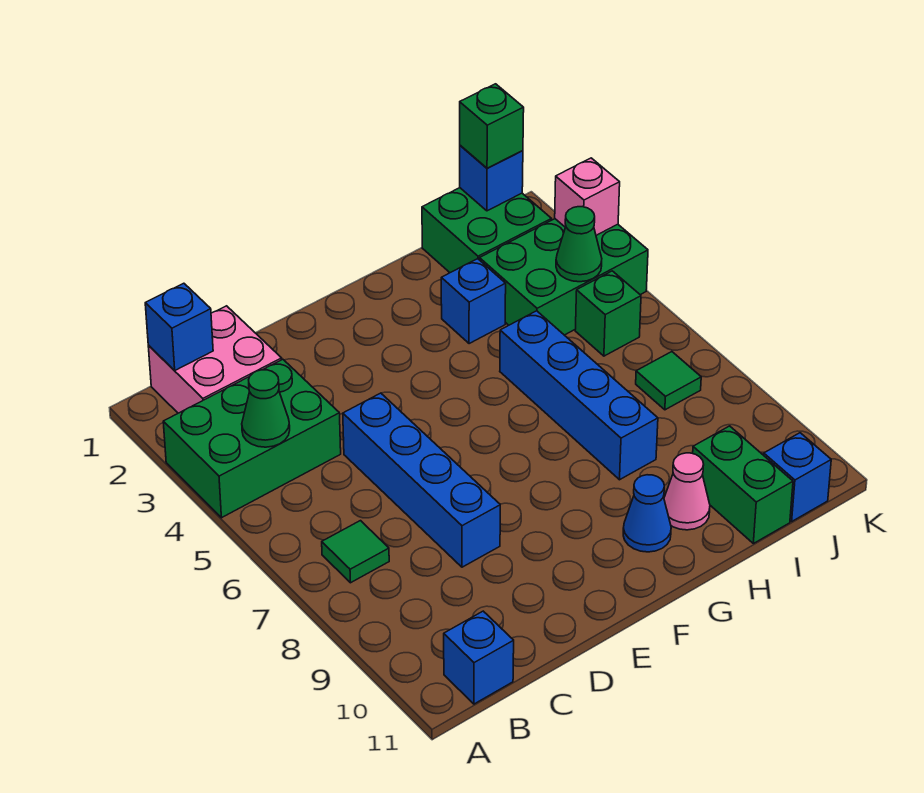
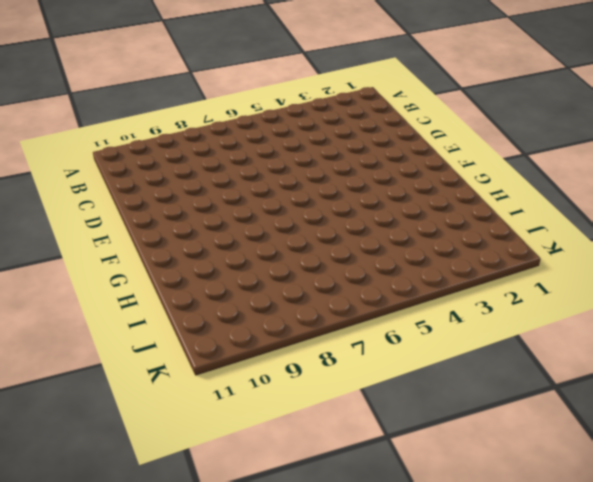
none -> green 2x3 brick [163,359,341,518]
none -> pink 2x2 brick [148,306,282,413]
none -> green 1x1 tile [322,521,389,583]

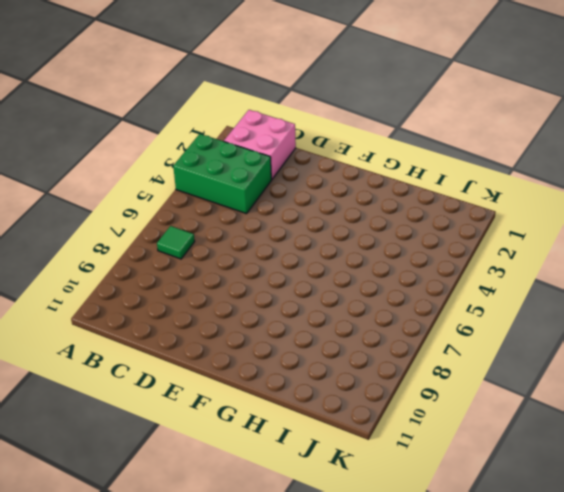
none -> blue 1x1 brick [444,611,514,704]
none -> blue 1x4 brick [343,393,500,567]
none -> blue 1x1 cone [623,475,671,552]

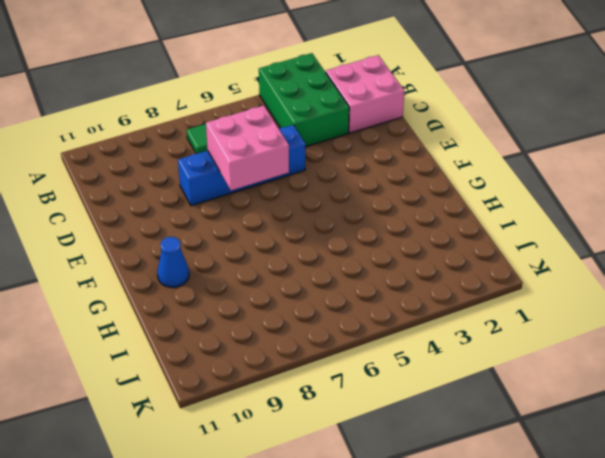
pink 2x2 brick [206,106,289,190] -> none
none -> blue 1x1 brick [444,611,514,704]
none -> blue 1x1 brick [441,259,506,344]
none -> blue 1x4 brick [500,311,658,480]

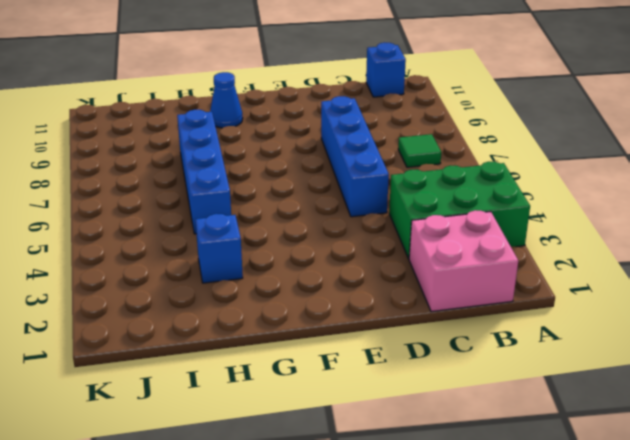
none -> pink 1x1 cone [664,453,710,530]
none -> green 2x2 brick [422,188,552,273]
none -> green 2x3 brick [480,219,648,335]

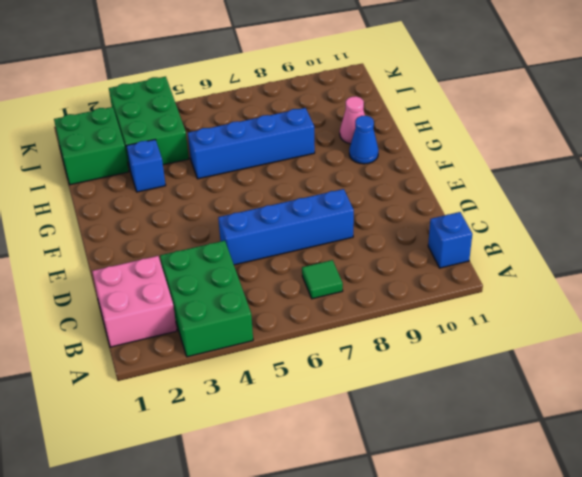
none -> green 1x2 brick [693,426,793,544]
none -> green 1x1 brick [575,271,641,356]
none -> green 1x1 tile [636,352,701,410]

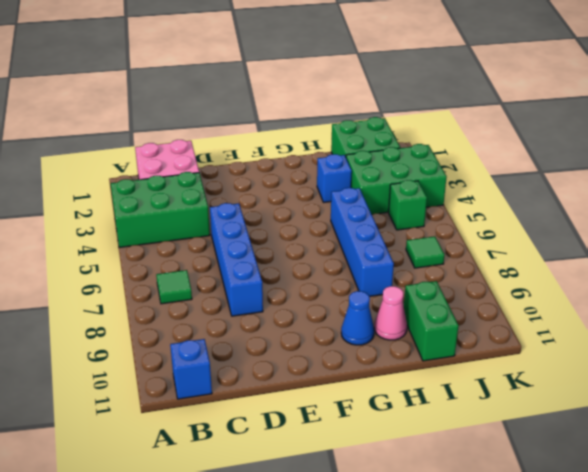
none -> blue 1x1 brick [764,433,831,521]
none -> blue 1x1 brick [145,283,213,370]
none -> green 1x1 cone [242,370,290,447]

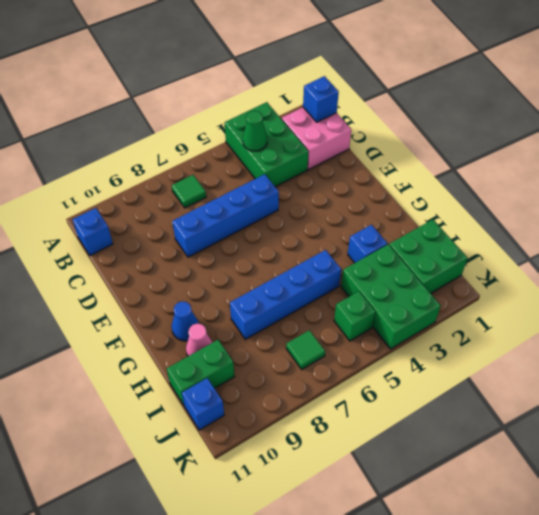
none -> blue 1x1 brick [460,145,523,211]
none -> green 1x1 cone [556,207,602,282]
none -> pink 1x1 brick [555,158,620,235]

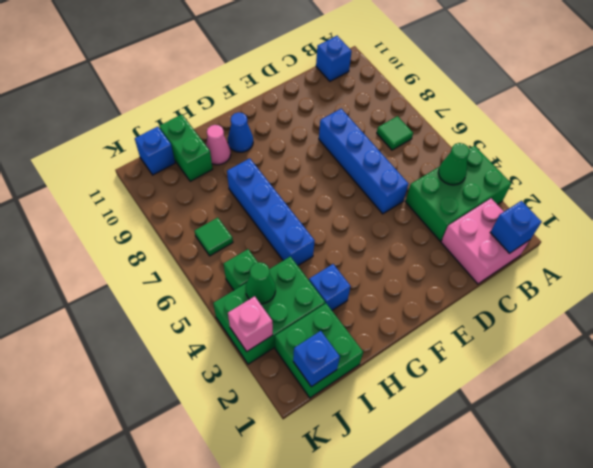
none -> green 1x1 brick [460,84,524,168]

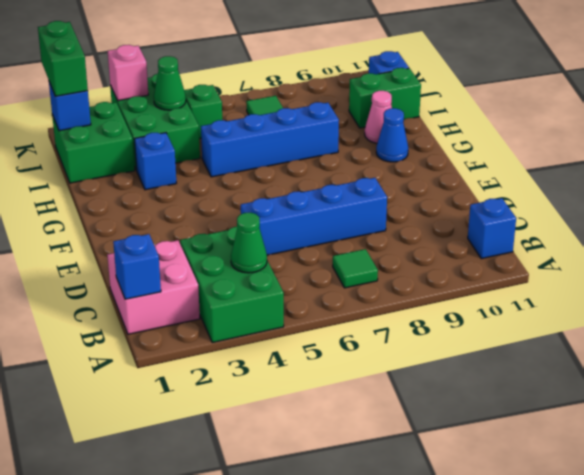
green 1x2 brick [38,21,88,96] -> green 1x1 brick [460,84,524,168]

